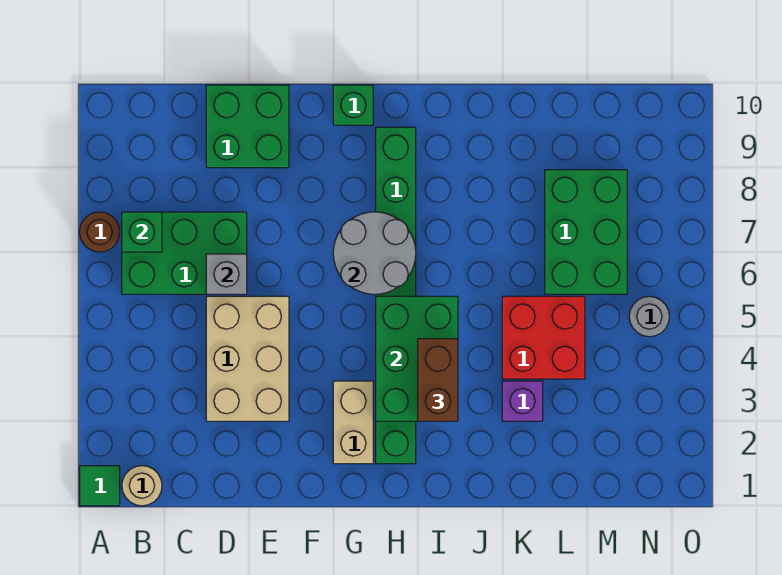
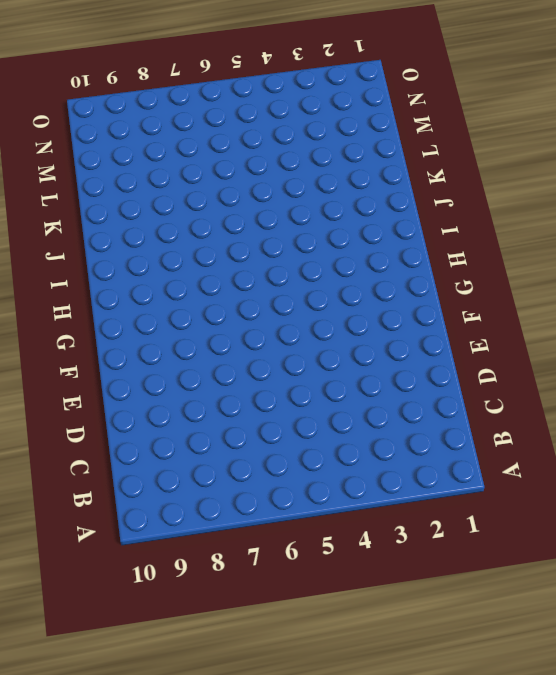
none -> green 1x1 tile [80,466,120,506]
none -> brown 1x1 round brick [80,212,120,252]
none -> tan 1x1 round brick [122,466,162,506]

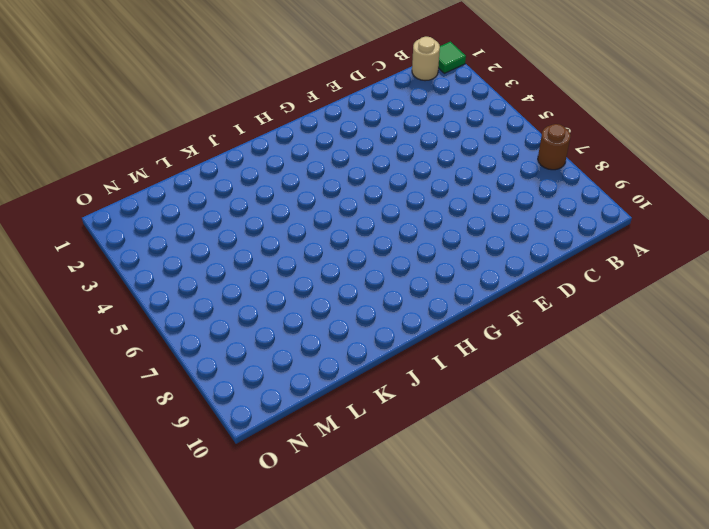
none -> green 2x3 brick [122,212,247,294]
none -> tan 2x3 brick [206,296,289,421]
none -> green 2x2 brick [206,85,289,168]

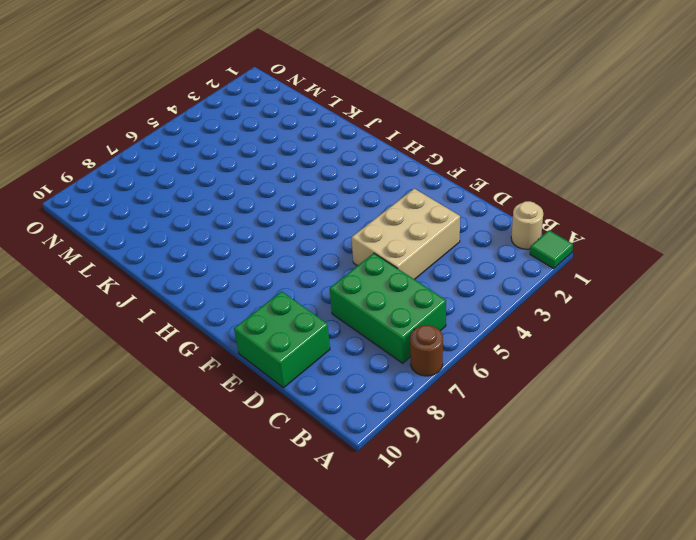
none -> tan 1x2 brick [333,381,373,464]
none -> green 1x1 brick [333,85,373,125]
none -> green 1x8 brick [376,127,416,464]

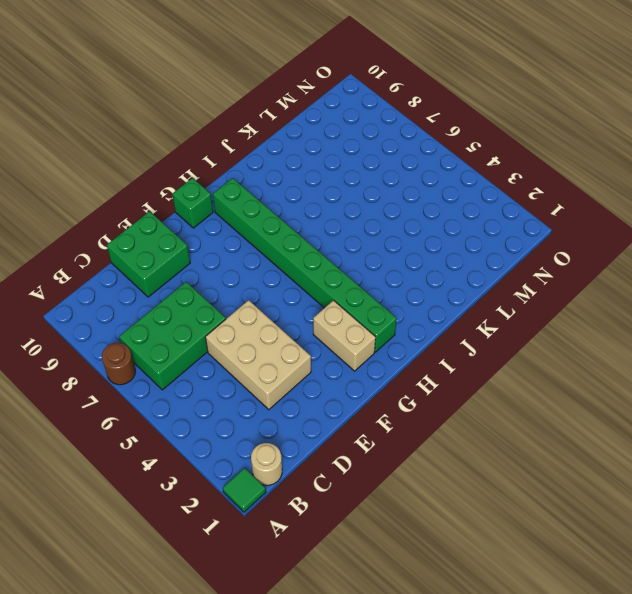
none -> purple 1x1 brick [502,381,543,421]
none -> red 2x2 brick [502,296,585,379]
none -> green 2x3 brick [545,170,627,294]

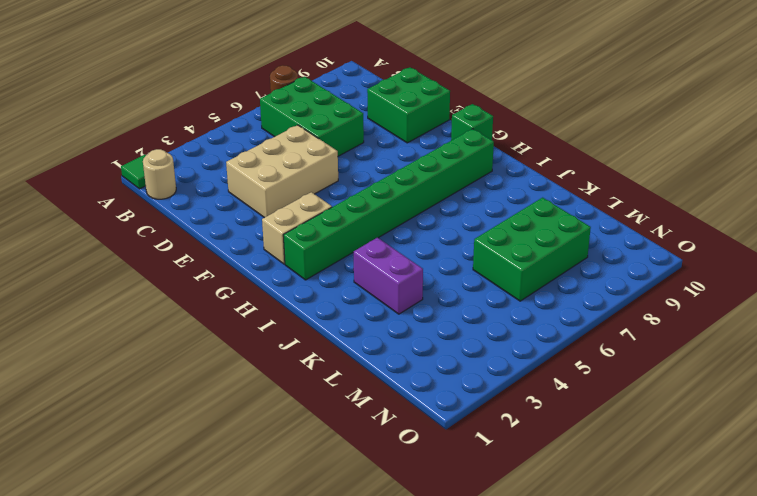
purple 1x2 brick [353,238,423,314] -> purple 1x1 brick [502,381,543,421]
none -> red 2x2 brick [502,296,585,379]
none -> grey 1x1 round brick [629,296,669,337]
none -> green 1x1 brick [122,212,162,252]

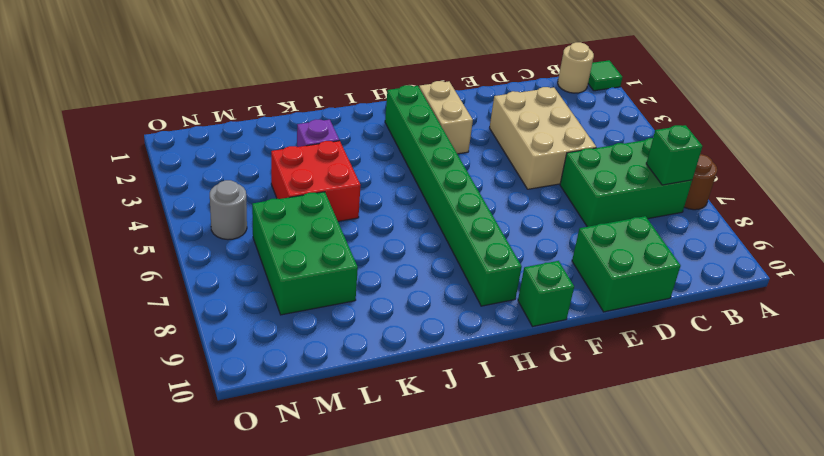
none -> grey 1x1 brick [206,254,247,294]
none -> grey 2x2 round brick [333,212,416,294]
none -> green 2x3 brick [376,296,458,421]

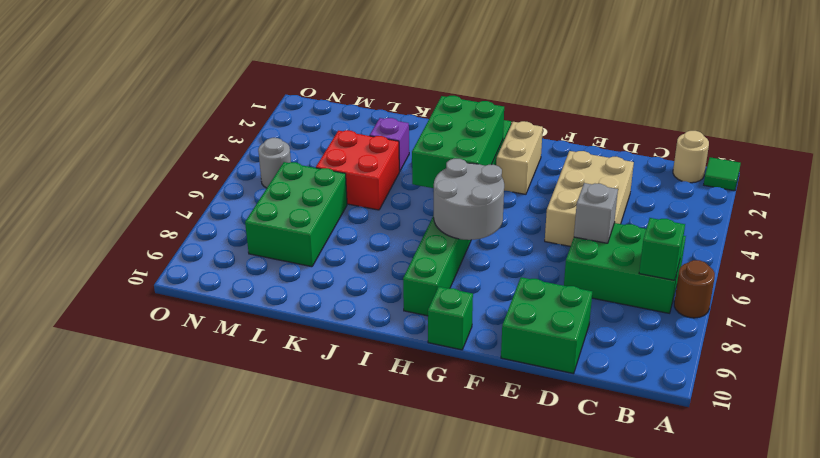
none -> brown 1x2 brick [418,339,458,421]

